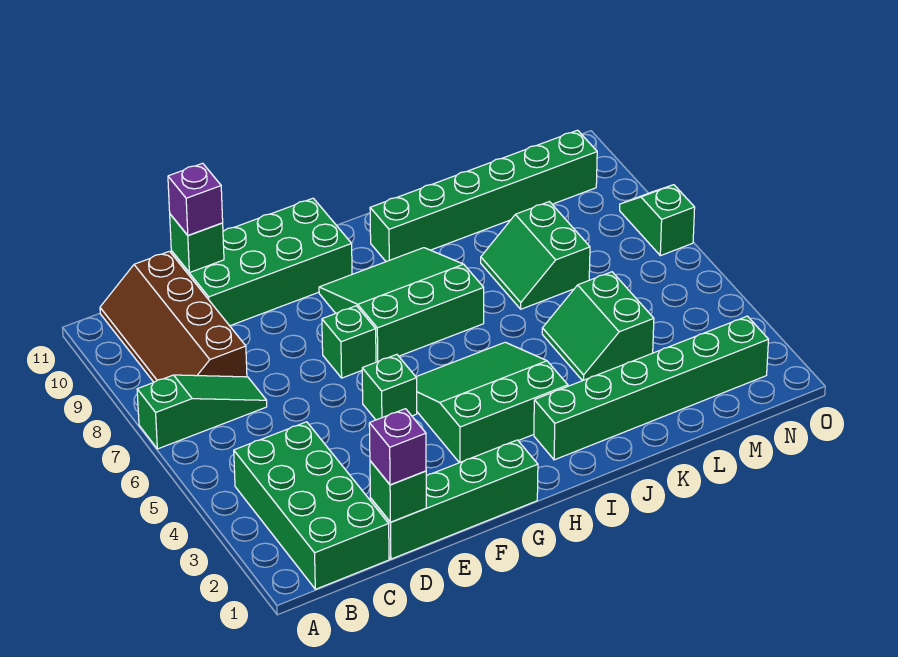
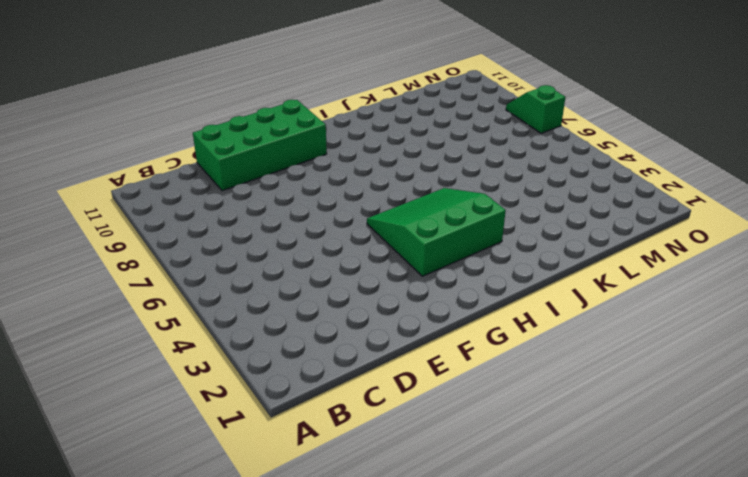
none -> green 1x3 slope [137,375,267,449]
none -> green 2x4 brick [234,422,389,589]
none -> brown 2x4 slope [100,251,247,382]

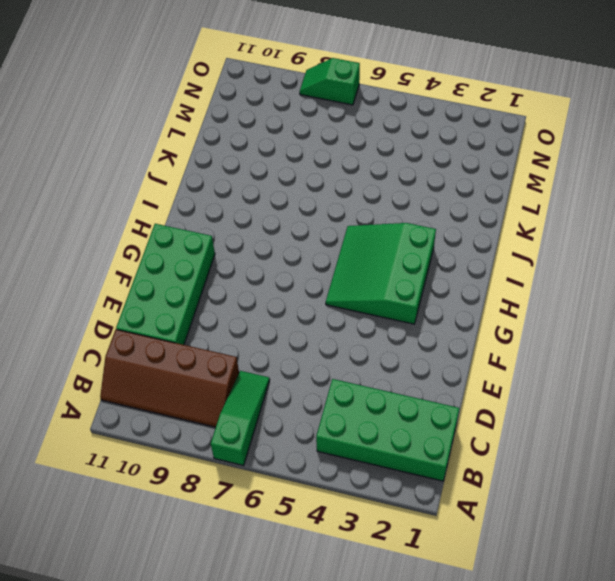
none -> green 1x4 brick [370,440,538,559]
none -> green 1x1 brick [362,354,417,420]
none -> green 1x1 brick [322,306,376,378]

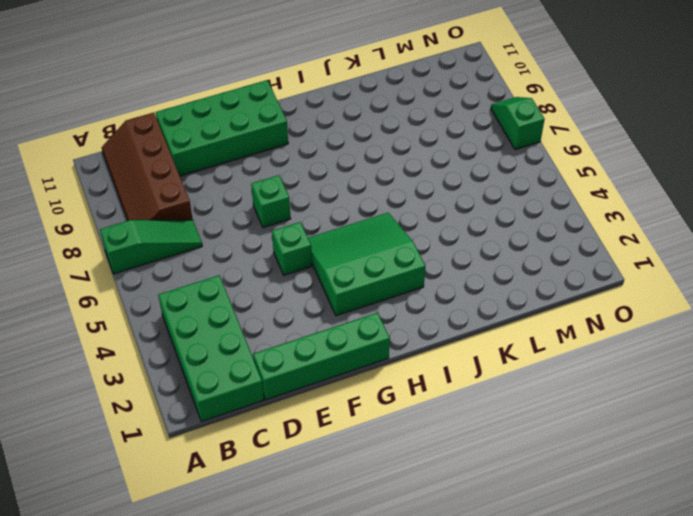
none -> green 3x3 slope [319,248,484,362]
none -> green 1x6 brick [534,316,769,460]
none -> green 1x6 brick [370,130,597,262]

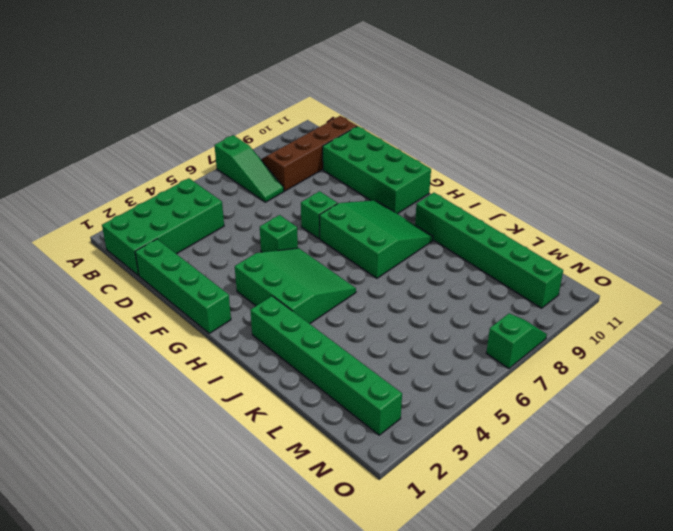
none -> green 2x2 slope [542,272,654,381]
none -> green 2x2 slope [481,202,590,309]
none -> green 1x1 brick [370,461,426,522]

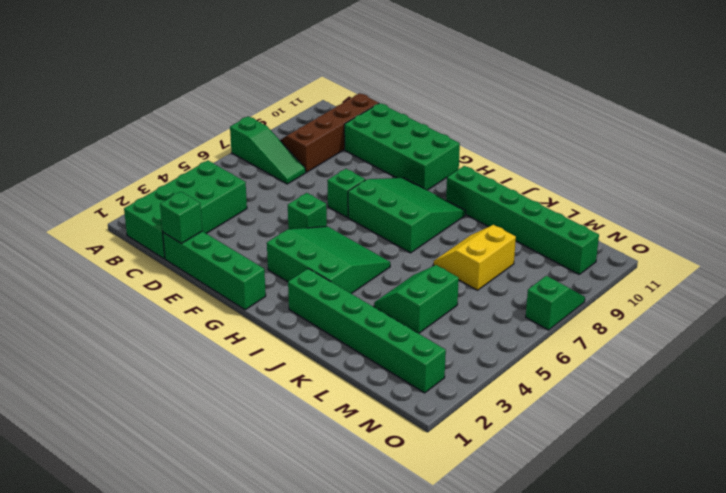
yellow 2x2 slope [434,225,516,290] -> green 2x2 slope [481,202,590,309]
none -> green 1x1 brick [170,214,224,273]
none -> purple 1x1 brick [369,409,426,485]
none -> purple 1x1 brick [168,163,223,235]

